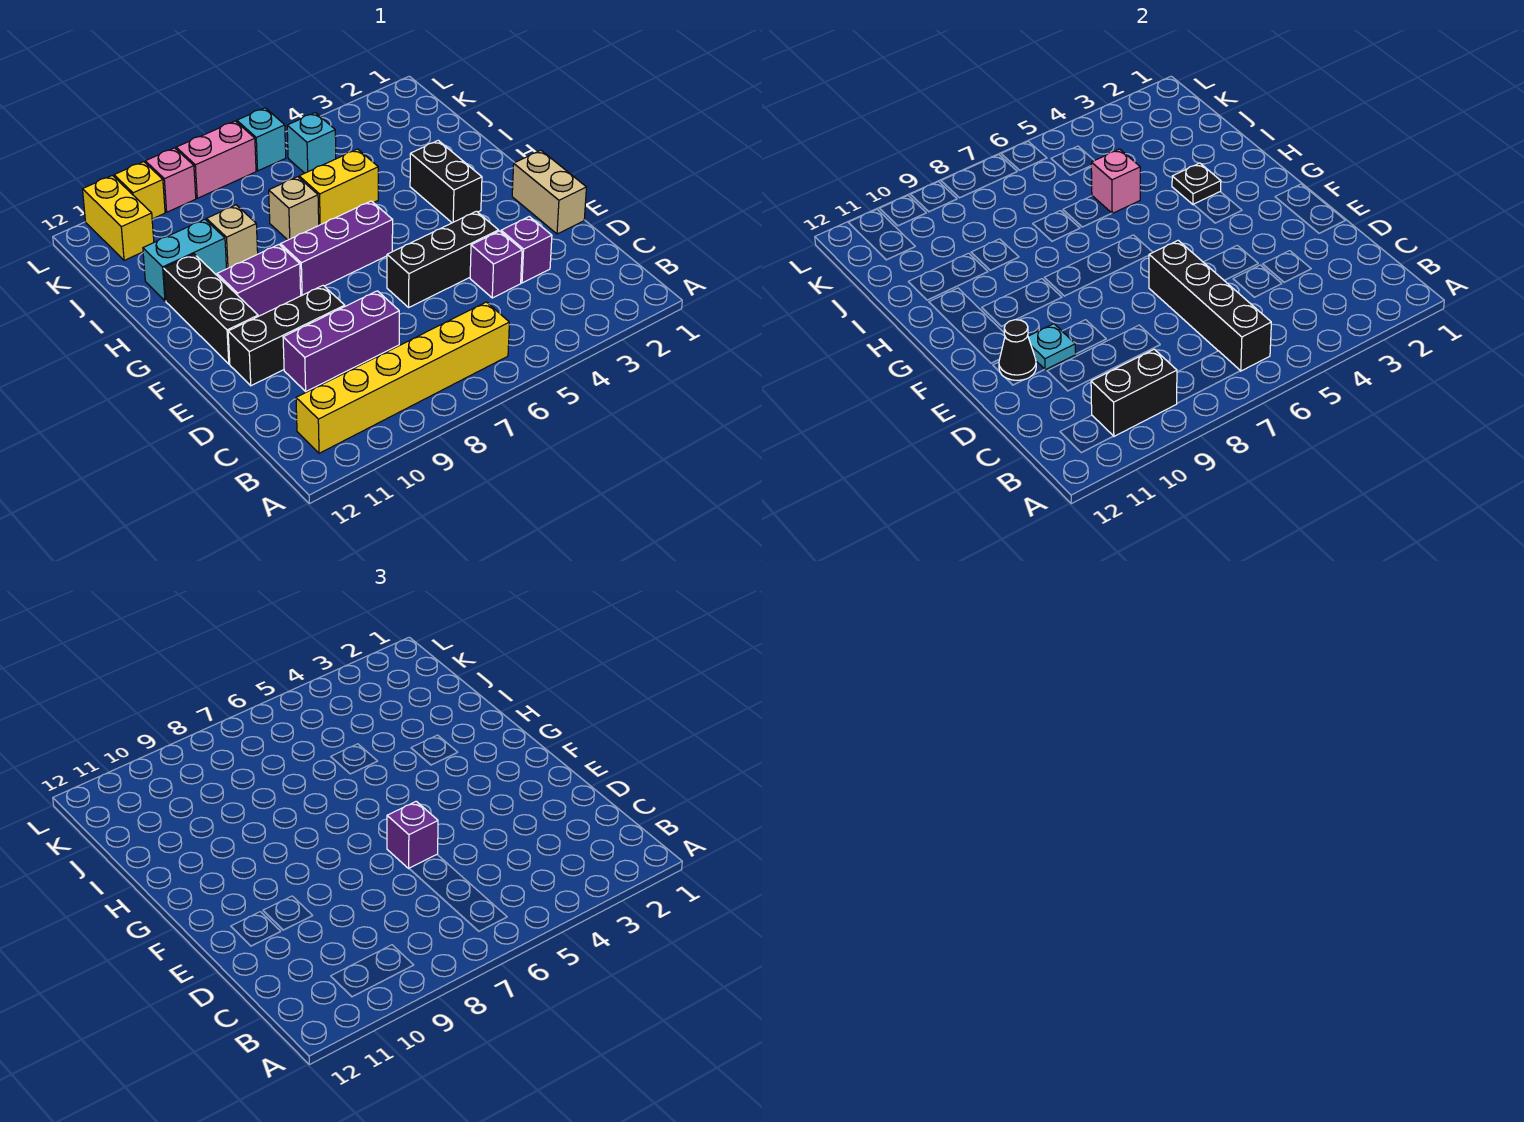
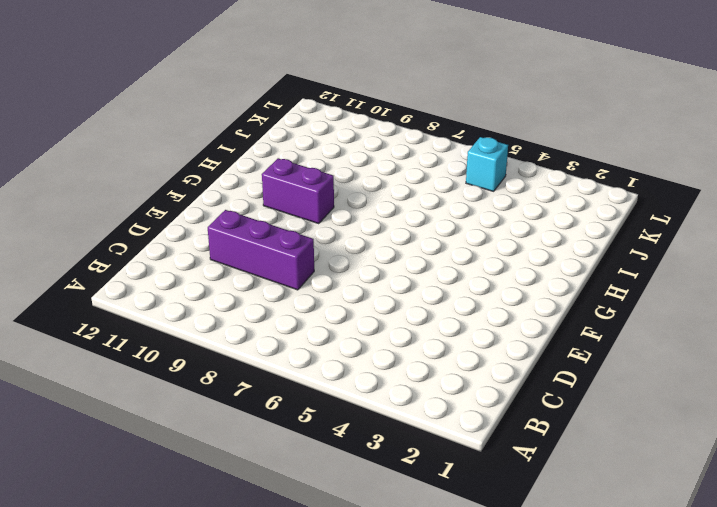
none -> yellow 1x6 brick [296,302,509,453]
none -> purple 1x1 brick [501,217,552,283]
none -> purple 1x1 brick [470,231,522,298]

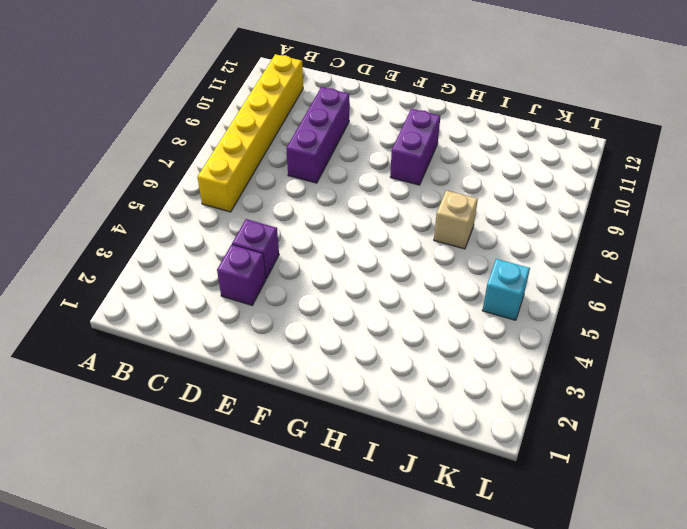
none -> tan 1x2 brick [512,150,586,234]
none -> black 1x3 brick [387,211,499,307]
none -> black 1x3 brick [228,286,345,386]

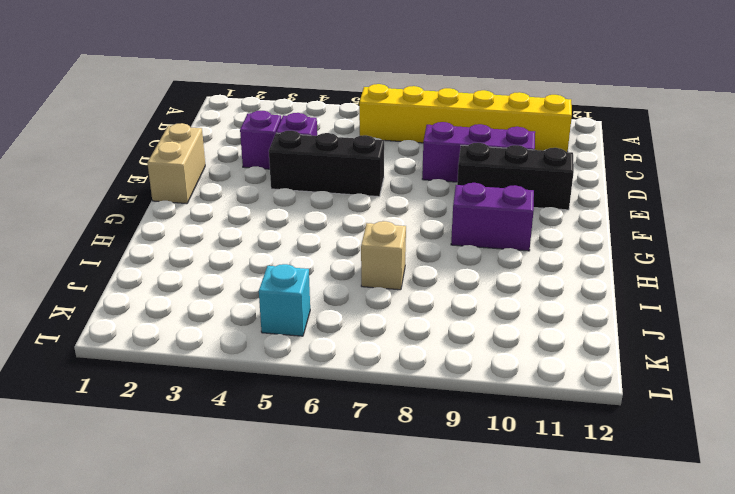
none -> black 1x3 brick [164,254,258,364]
none -> black 1x2 brick [410,140,482,223]
none -> purple 1x3 brick [281,201,393,296]

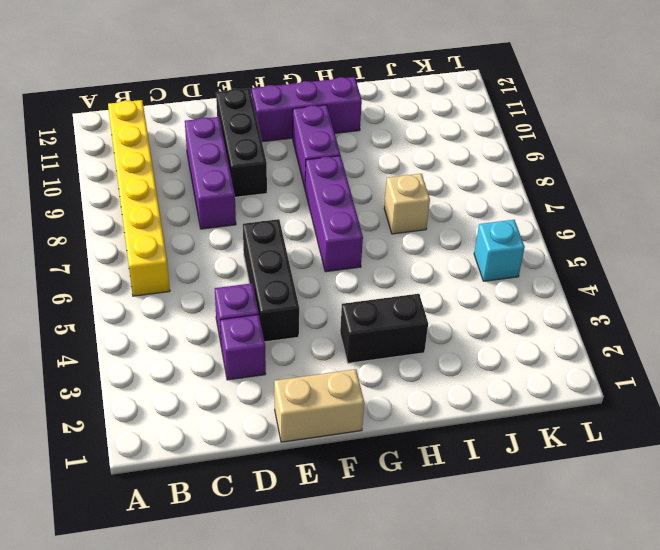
purple 1x3 brick [251,77,362,142] -> black 1x3 brick [164,254,258,364]
none -> yellow 1x2 brick [299,149,378,225]
none -> tan 1x1 brick [207,205,258,269]
none -> cyan 1x2 brick [143,219,227,301]

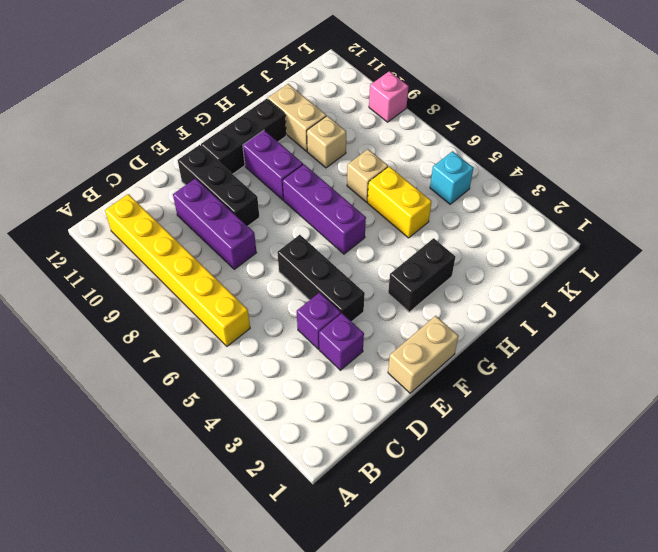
tan 1x2 brick [268,84,326,151] -> cyan 1x2 brick [143,219,227,301]
none -> yellow 1x2 brick [82,176,154,260]
none -> cyan 1x1 brick [237,108,286,171]
none -> pink 1x2 brick [176,121,256,198]

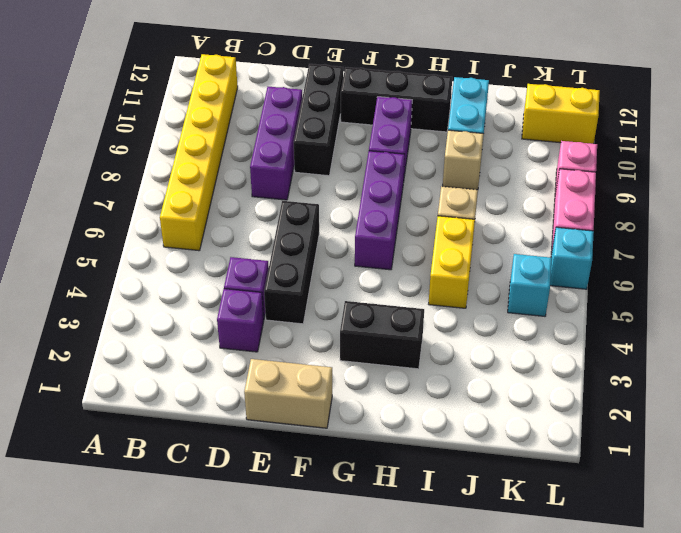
none -> yellow 1x1 brick [114,162,165,219]
none -> black 1x4 brick [1149,240,1271,371]
none -> black 1x2 brick [1091,349,1177,436]

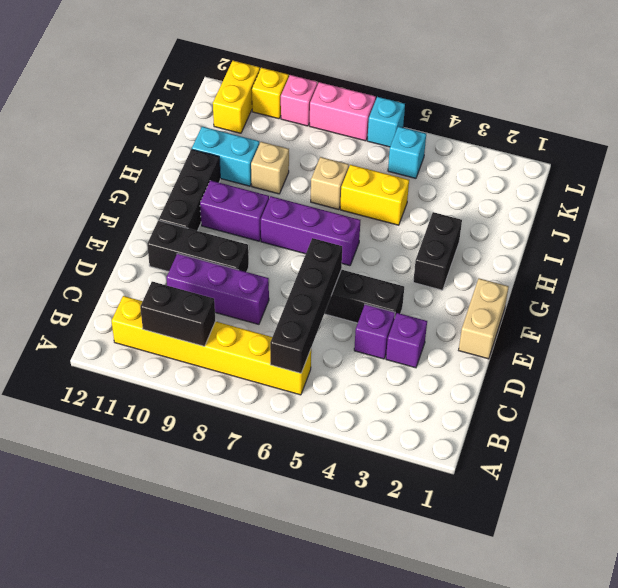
none -> cyan 1x1 plate [1028,324,1076,370]
none -> black 1x1 cone [999,320,1036,380]
none -> black 1x1 plate [1172,163,1221,205]

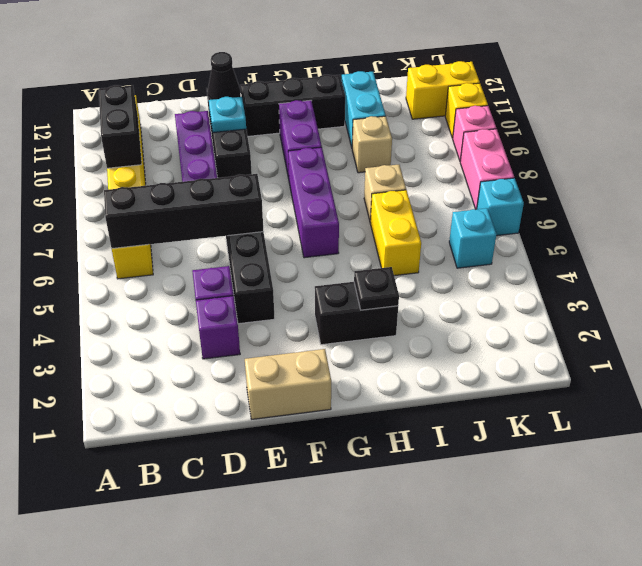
none -> pink 1x1 brick [1091,149,1140,213]
none -> purple 1x1 brick [387,801,438,868]

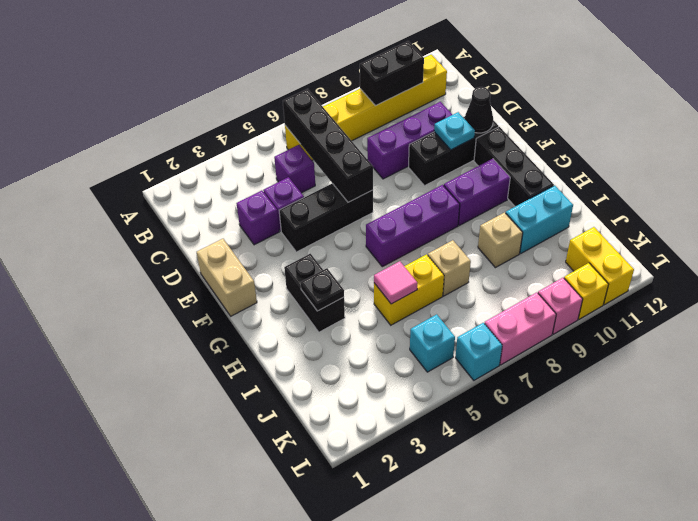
purple 1x1 brick [274,145,315,193] -> purple 1x1 brick moved to [387,801,438,868]
pink 1x1 tile [374,261,417,304] -> pink 1x1 brick [1091,149,1140,213]

